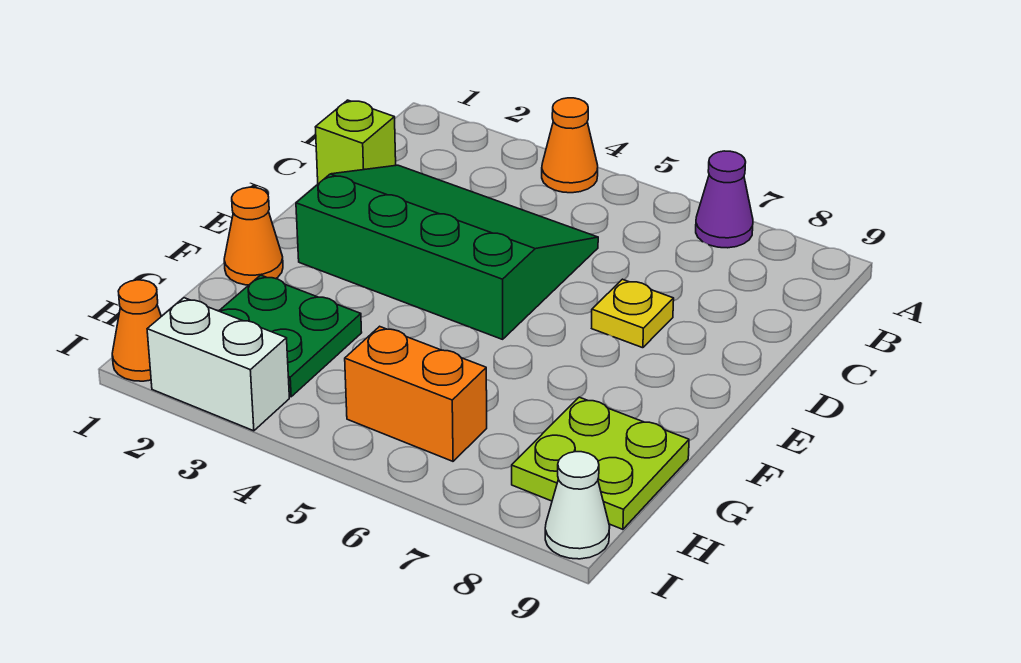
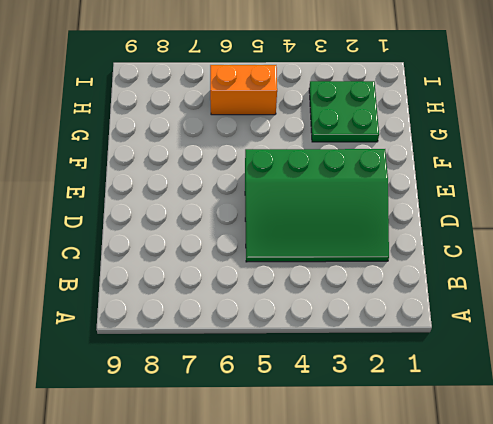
none -> orange 1x1 cone [542,98,598,193]
none -> purple 1x1 cone [696,151,753,248]
none -> lime 1x1 brick [316,100,396,184]

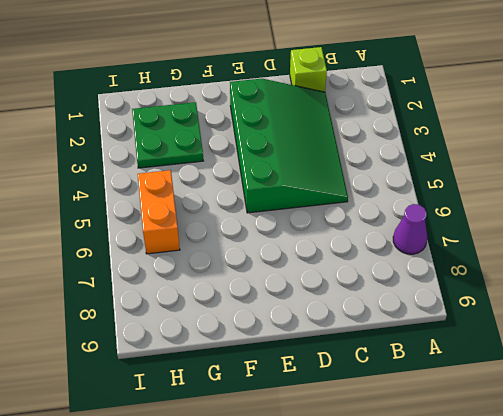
none -> orange 1x1 cone [542,98,598,193]
none -> yellow 1x1 plate [592,279,674,348]
none -> orange 1x1 cone [224,187,283,285]

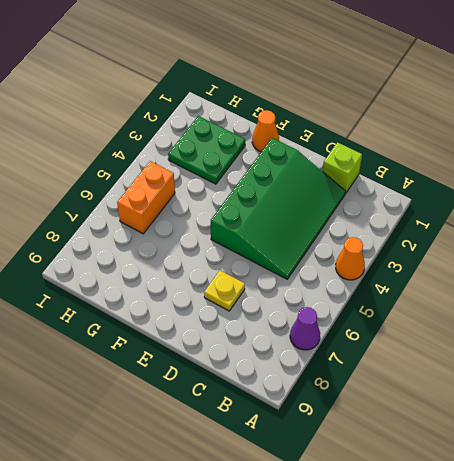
none -> lime 2x2 plate [512,397,689,529]
none -> orange 1x1 cone [112,280,161,381]
none -> white 1x2 brick [147,298,289,431]

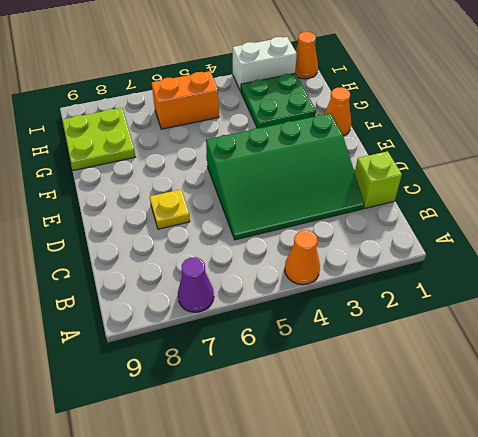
none -> white 1x1 cone [545,452,610,559]

